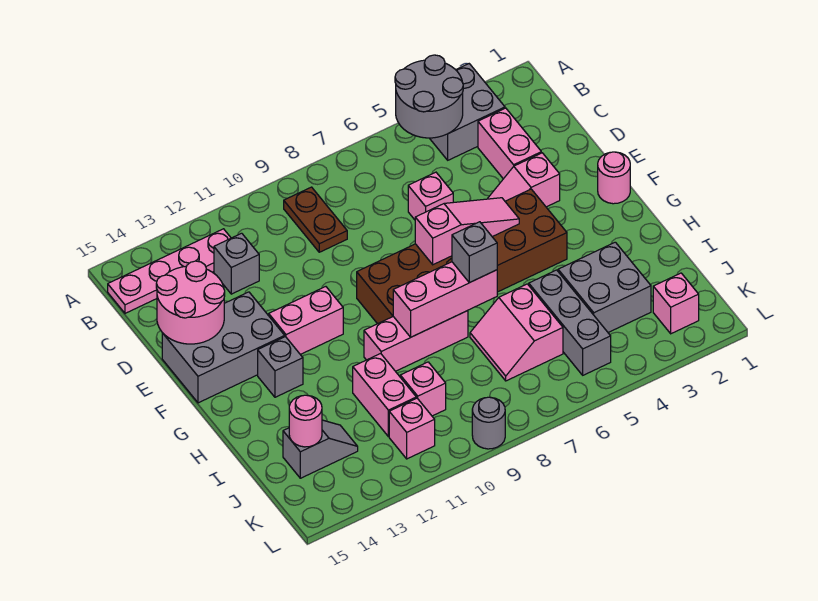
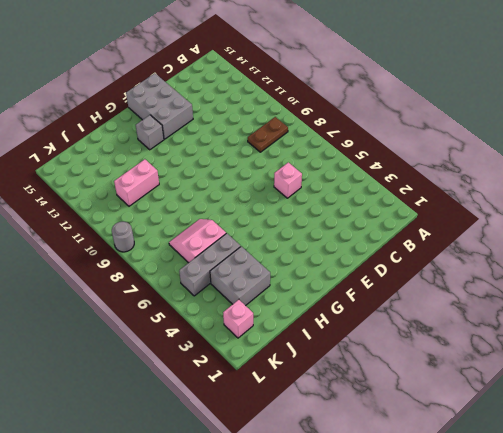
none -> grey 2x2 brick [430,64,505,160]
none -> pink 1x4 plate [108,229,231,313]
none -> pink 1x2 brick [478,108,541,179]

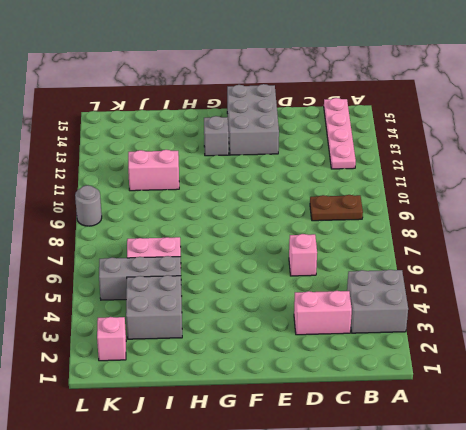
none -> grey 1x1 brick [214,233,259,294]
none -> pink 1x2 slope [488,153,560,207]
none -> pink 1x1 round brick [598,152,630,204]

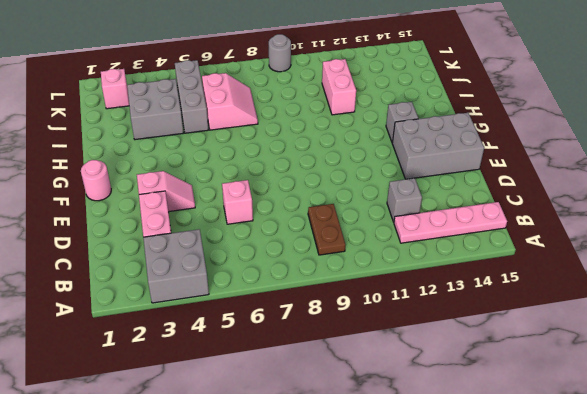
none -> brown 2x6 brick [357,189,567,324]
none -> pink 1x2 brick [269,287,343,354]
none -> pink 1x3 brick [364,311,468,371]

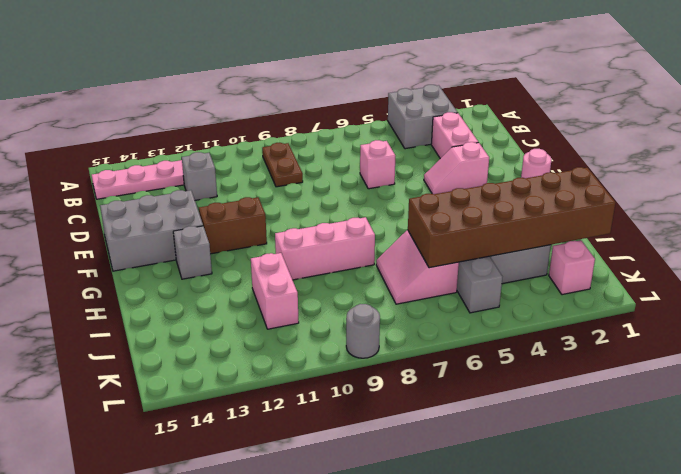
brown 1x2 brick [199,197,267,254] -> pink 1x2 brick [269,287,343,354]
brown 2x6 brick [408,167,616,268] -> brown 2x6 brick moved to [357,189,567,324]
none -> pink 1x1 brick [400,362,446,416]
none -> grey 1x2 slope [283,420,358,478]
none -> pink 1x1 brick [389,398,435,459]

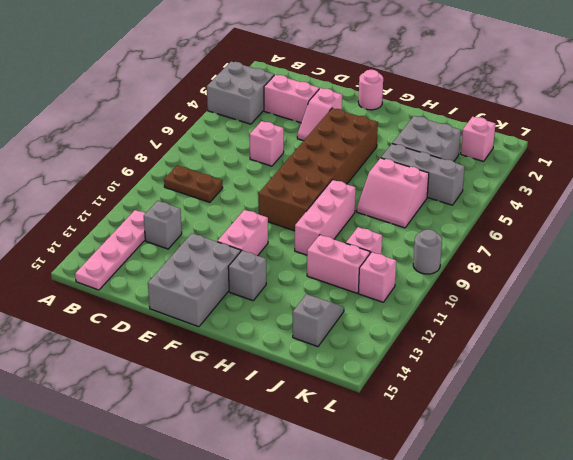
none -> grey 2x2 round brick [395,55,463,138]
none -> pink 2x2 round brick [156,261,225,344]
none -> pink 1x3 slope [415,198,519,265]

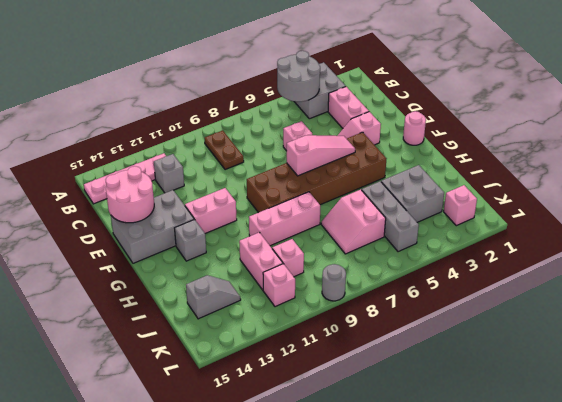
none -> pink 1x3 brick [393,262,497,337]
none -> pink 1x1 round brick [289,395,322,447]
none -> grey 1x1 brick [452,222,497,283]

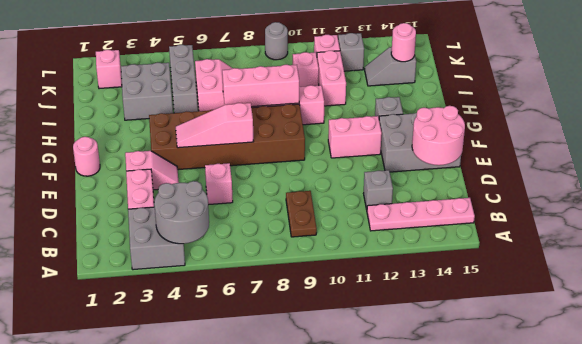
grey 1x1 brick [338,33,364,71] -> grey 1x1 brick moved to [452,222,497,283]

